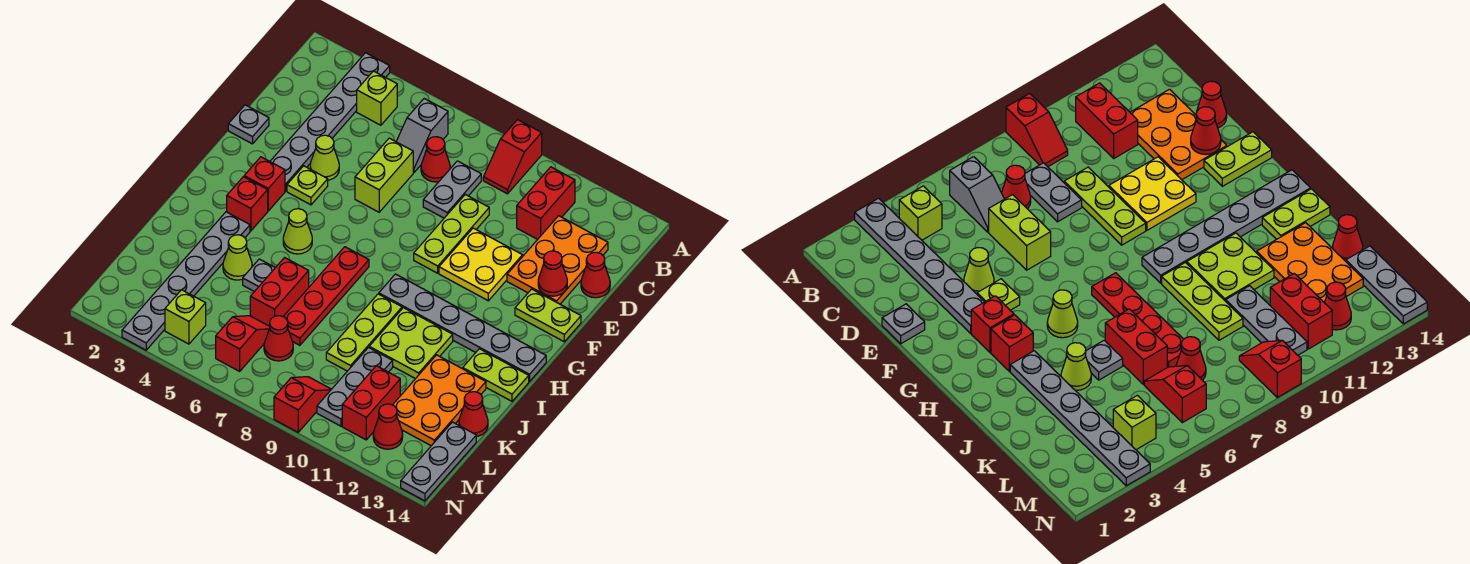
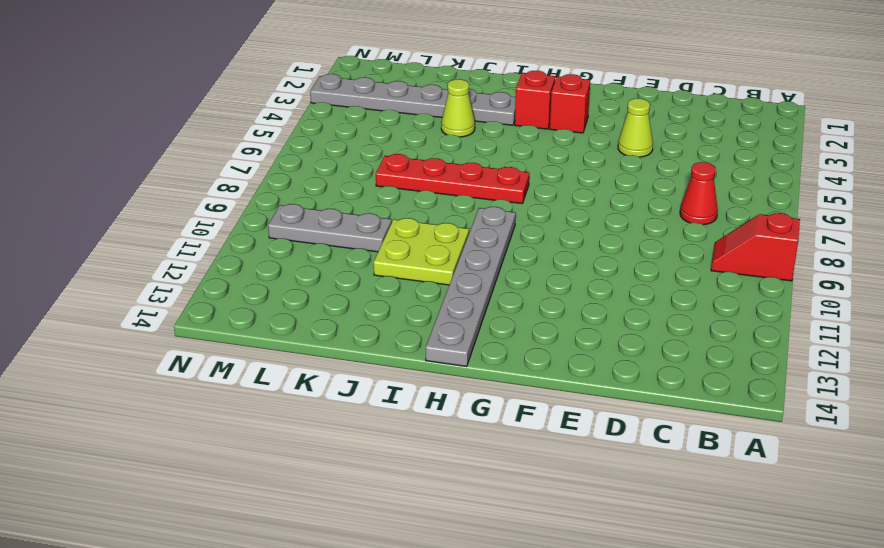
none -> grey 1x6 plate [270,53,390,191]
none -> lime 1x1 brick [357,71,397,125]
none -> grey 1x2 slope [396,99,448,172]
none -> red 1x2 brick [517,167,575,239]

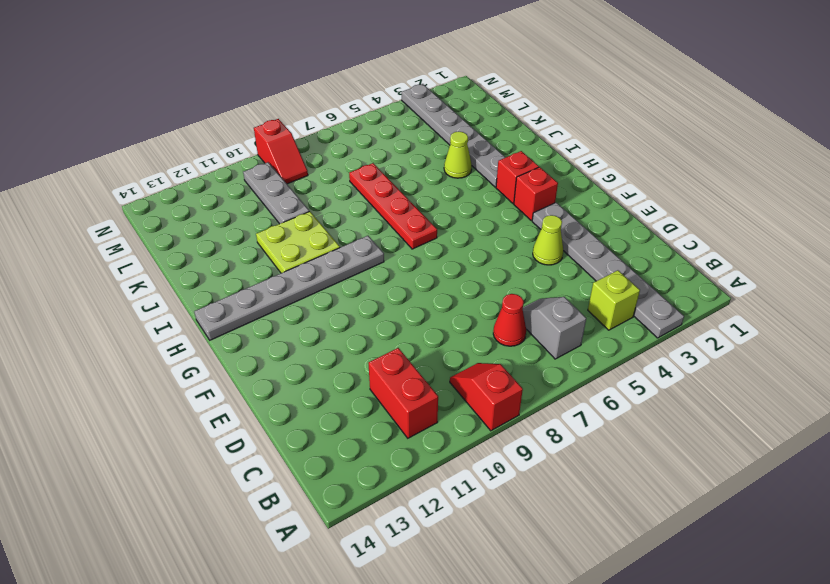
none -> grey 1x2 plate [423,161,481,218]
none -> orange 2x3 plate [507,216,608,304]
none -> lime 1x2 brick [355,138,413,212]
none -> lime 1x3 plate [414,195,489,273]

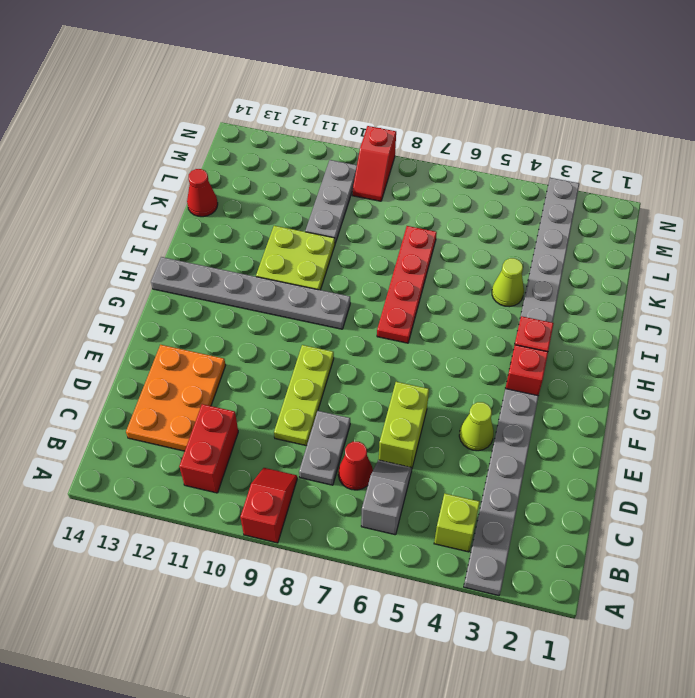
none -> red 1x1 cone [581,252,610,298]
none -> grey 1x1 plate [228,105,269,144]
none -> yellow 2x2 plate [439,228,523,301]
none -> lime 1x1 plate [287,166,328,205]

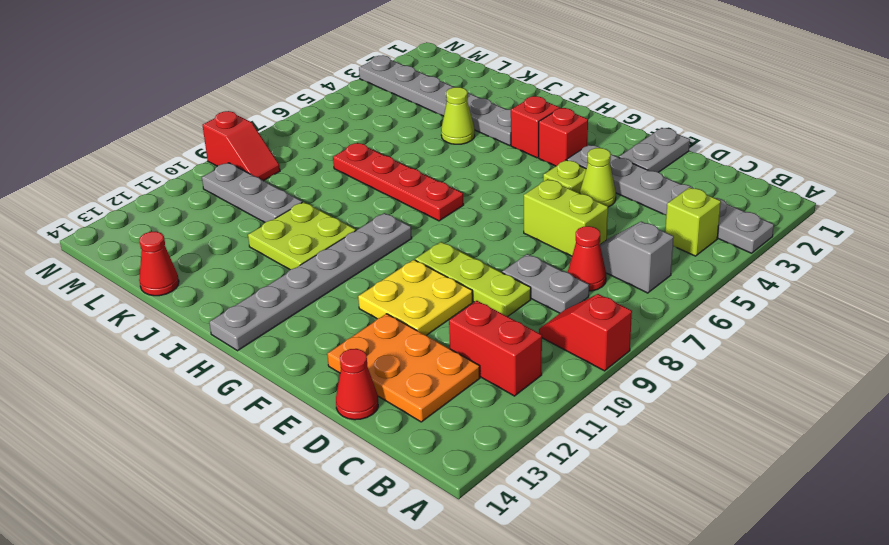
grey 1x2 plate [619,128,690,172] -> grey 1x1 plate [228,105,269,144]
none -> lime 1x2 plate [515,289,581,342]
none -> lime 1x1 cone [283,209,312,254]
none -> lime 1x3 plate [326,294,402,371]
none -> lime 1x2 plate [463,349,529,401]

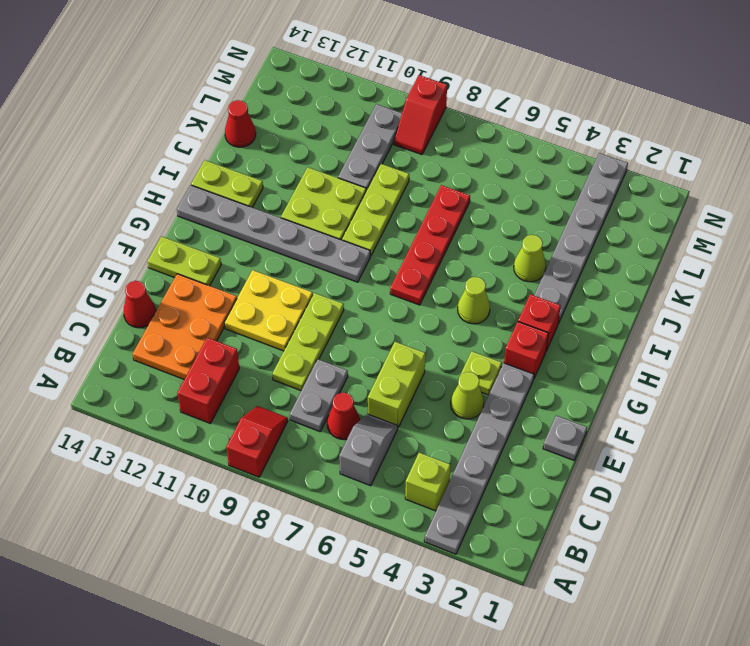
none -> grey 1x1 plate [243,259,275,292]
none -> red 1x2 brick [250,258,309,326]
none -> orange 2x3 plate [393,355,486,446]
none -> red 1x2 slope [216,316,270,371]

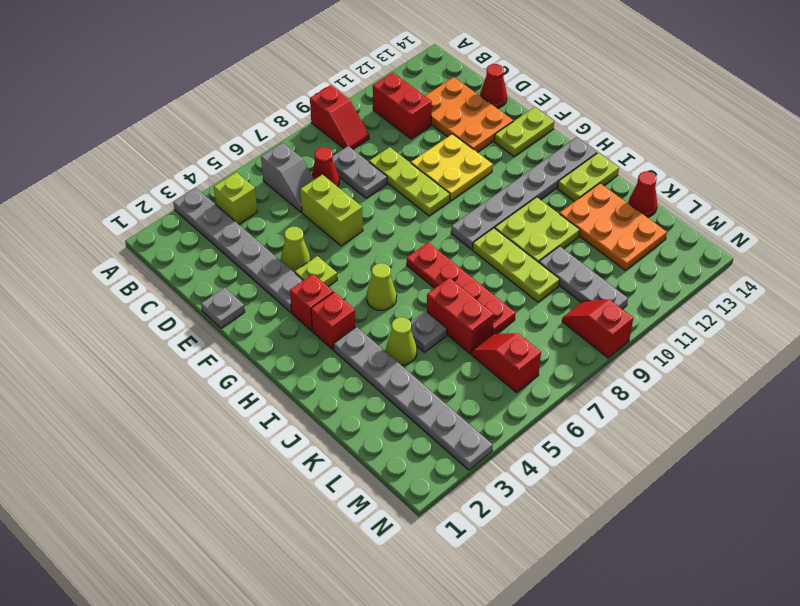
none -> red 1x1 cone [264,316,293,361]
none -> red 1x2 brick [342,366,400,440]
none -> grey 1x3 plate [401,422,476,501]
none -> lime 1x1 brick [165,290,206,344]

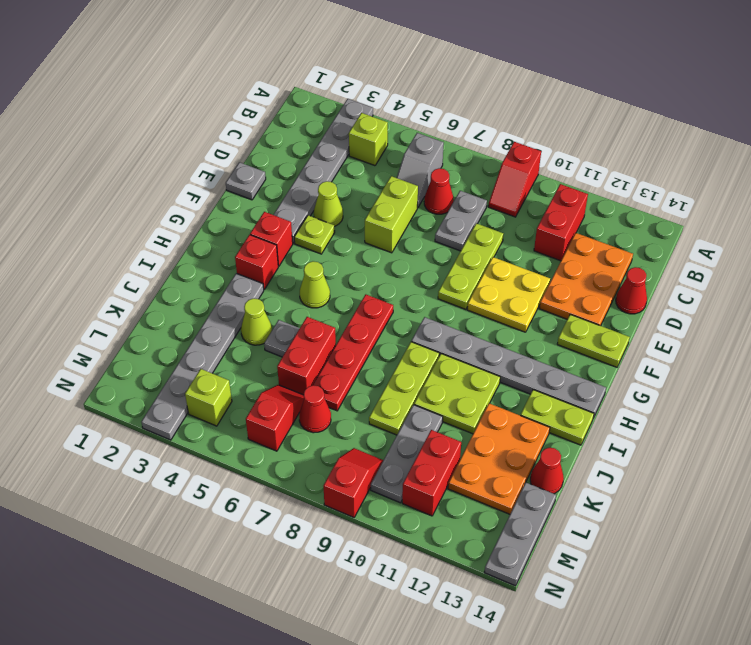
none -> red 1x1 cone [373,404,403,449]
none -> red 1x1 cone [538,251,567,296]

